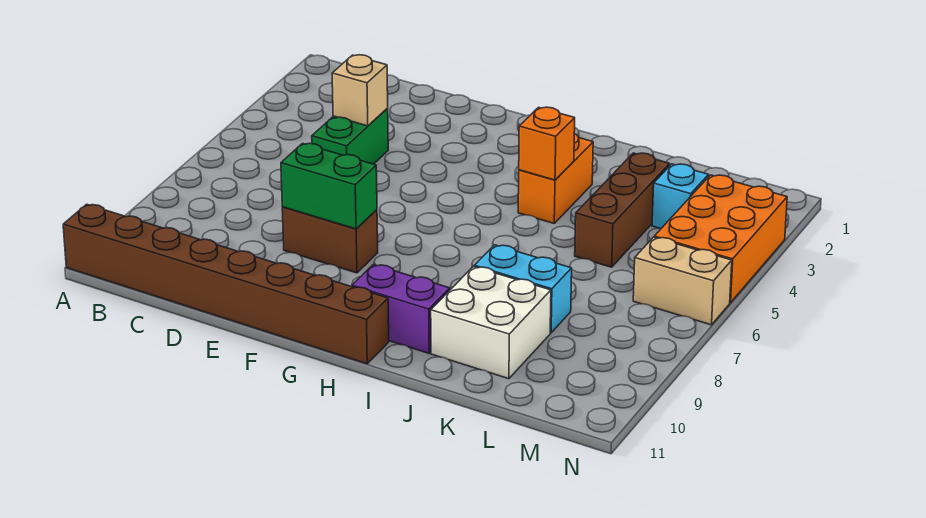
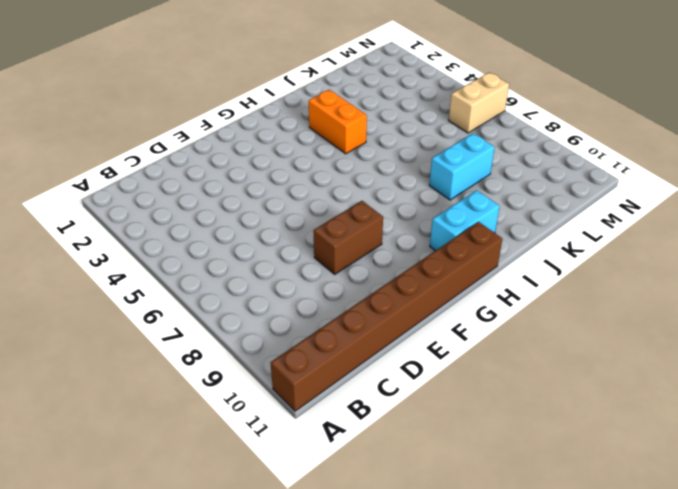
cyan 1x2 brick [430,190,500,251] -> purple 1x2 brick [352,264,450,353]
none -> green 1x2 brick [312,108,388,164]
none -> white 2x2 brick [431,266,551,379]
none -> brown 1x3 brick [575,153,670,267]

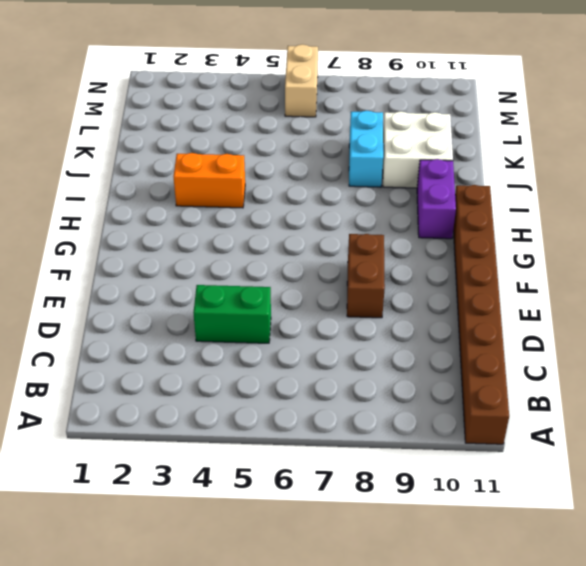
none -> brown 1x3 brick [575,153,670,267]
none -> cyan 1x1 brick [652,164,709,228]
none -> orange 2x3 brick [654,175,787,303]

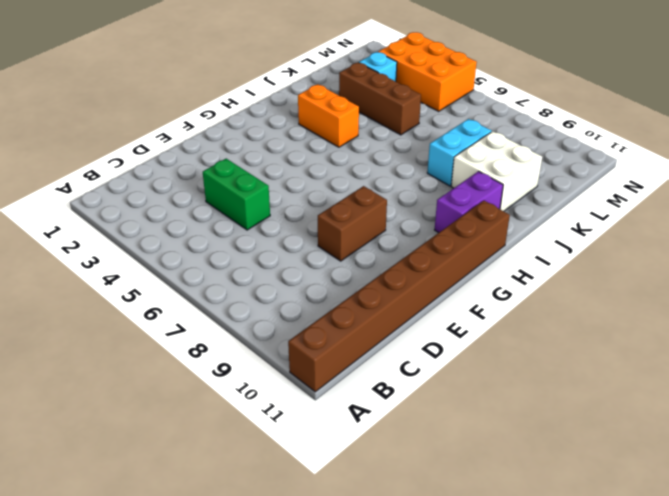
none -> tan 1x2 brick [633,237,732,325]
none -> tan 1x1 brick [332,55,388,126]
none -> green 1x2 brick [281,143,377,229]

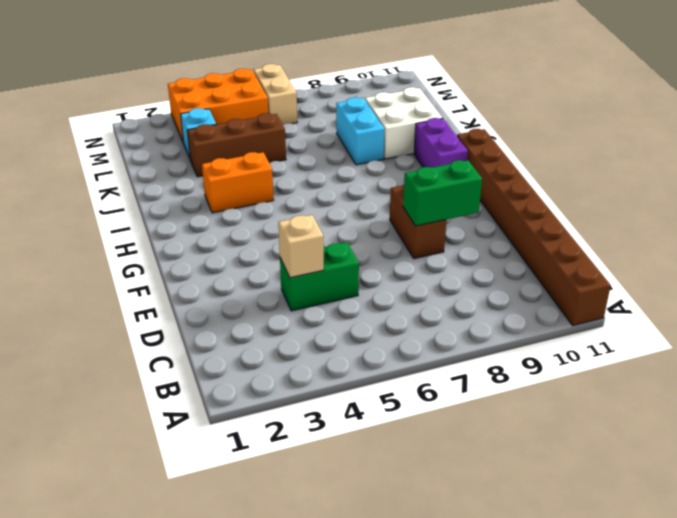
green 1x2 brick [403,160,482,226] -> green 1x2 brick turned to [281,143,377,229]
none -> orange 1x1 brick [519,107,575,180]

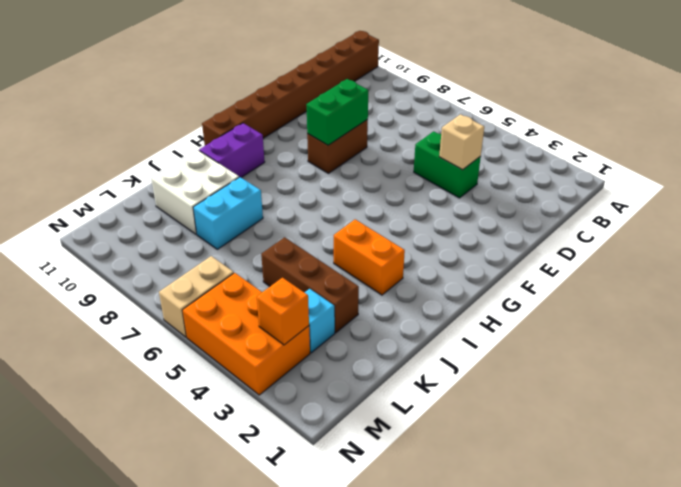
orange 1x1 brick [257,278,309,345] -> orange 1x1 brick moved to [519,107,575,180]

